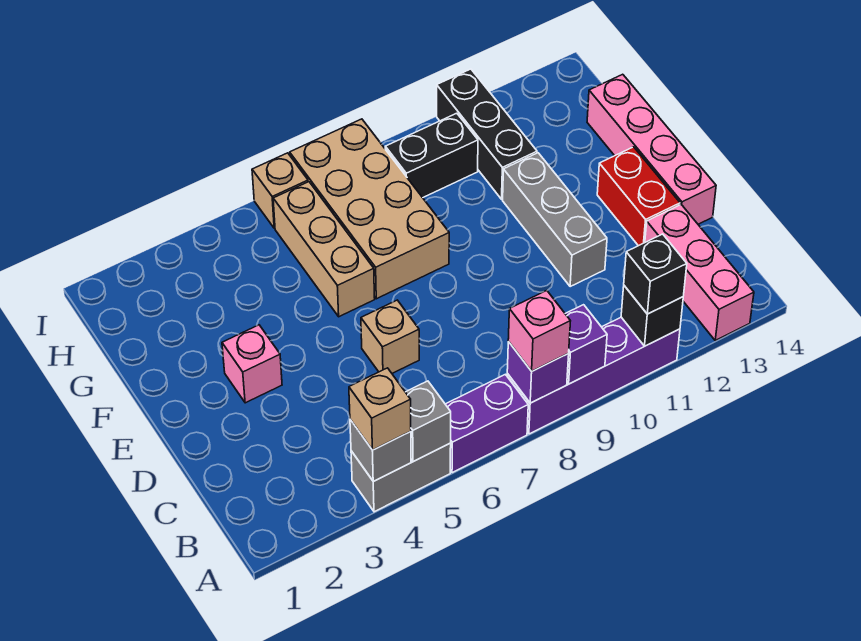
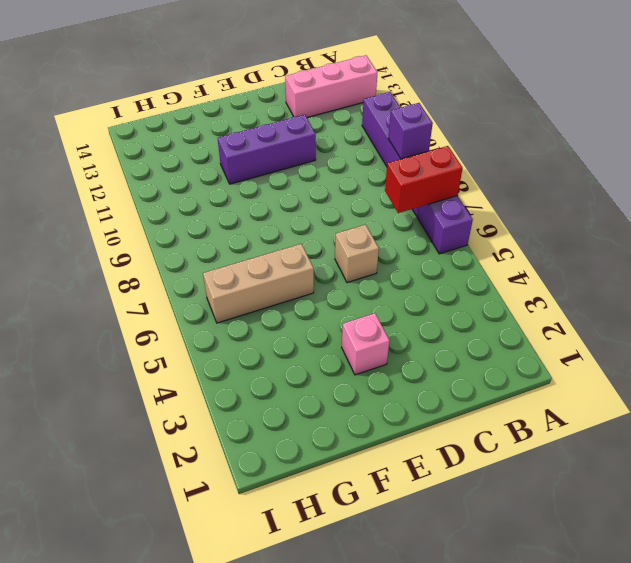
red 1x2 brick [385,146,463,213] -> red 1x2 brick moved to [597,147,680,246]
purple 1x3 brick [218,115,316,184] -> grey 1x3 brick [503,153,607,286]
none -> grey 1x2 brick [351,443,451,512]
none -> pink 1x4 brick [587,74,716,224]
none -> tan 2x4 brick [290,119,449,299]

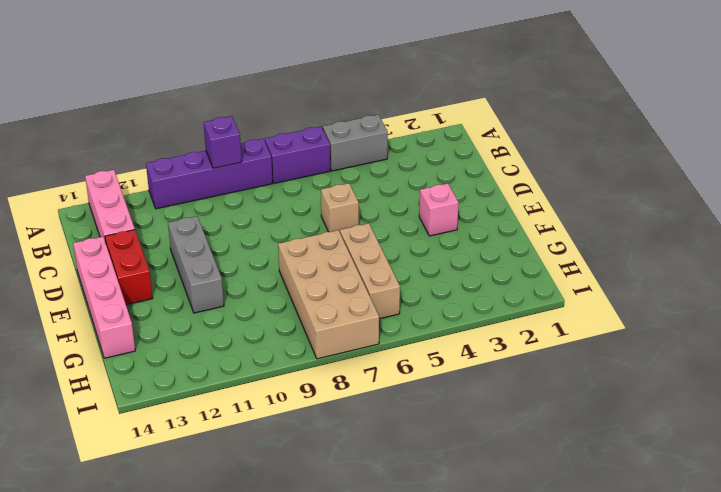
none -> black 1x3 brick [437,69,537,199]
none -> black 1x2 brick [385,113,478,198]
none -> tan 1x1 brick [252,153,308,228]

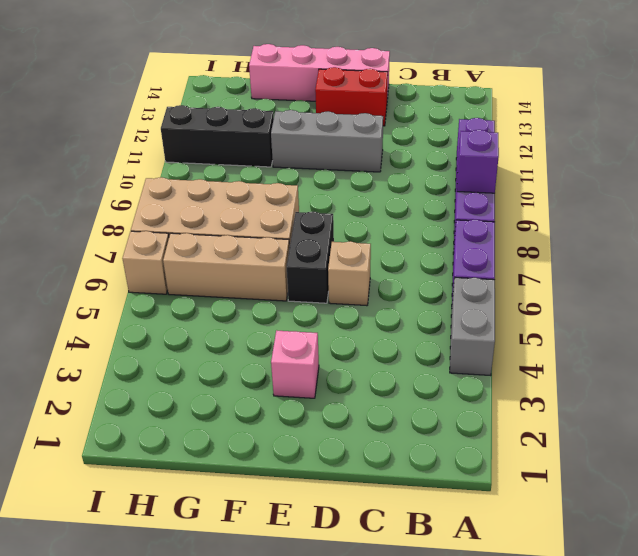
black 1x2 brick [287,211,334,303] -> black 1x2 brick moved to [385,113,478,198]
none -> pink 1x3 brick [645,204,754,340]
none -> grey 1x1 brick [350,420,411,481]
none -> grey 1x1 brick [406,381,451,462]

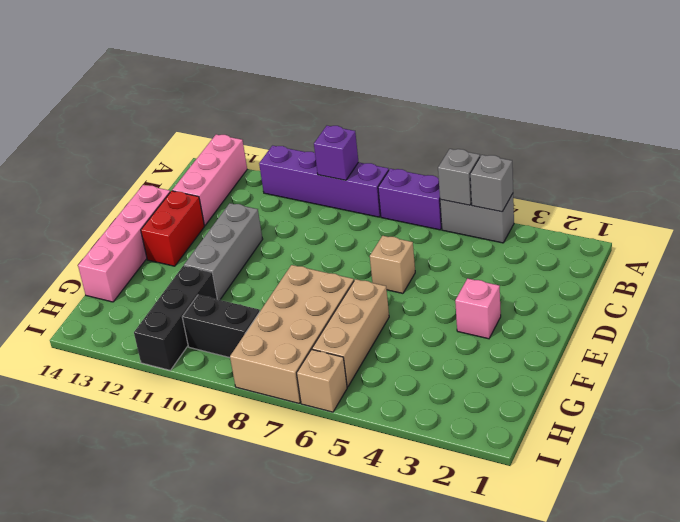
none -> purple 1x1 brick [507,342,569,403]
none -> black 1x1 brick [621,286,683,346]
none -> tan 1x1 brick [349,368,411,450]

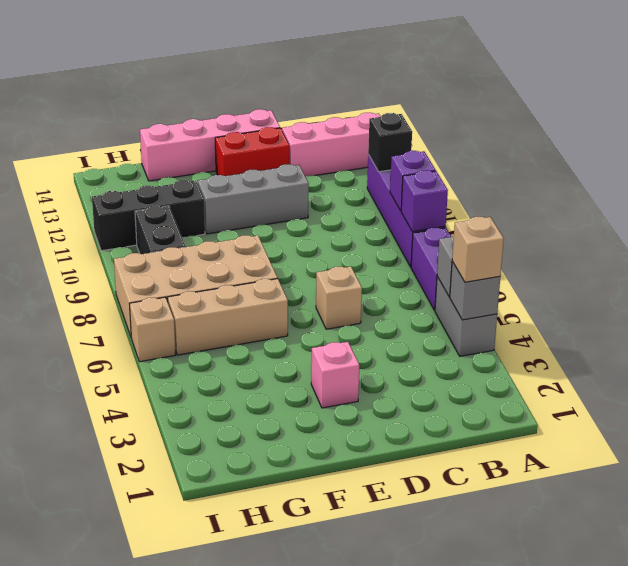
none -> pink 1x1 brick [508,291,570,371]
none -> black 1x1 brick [624,234,687,314]

